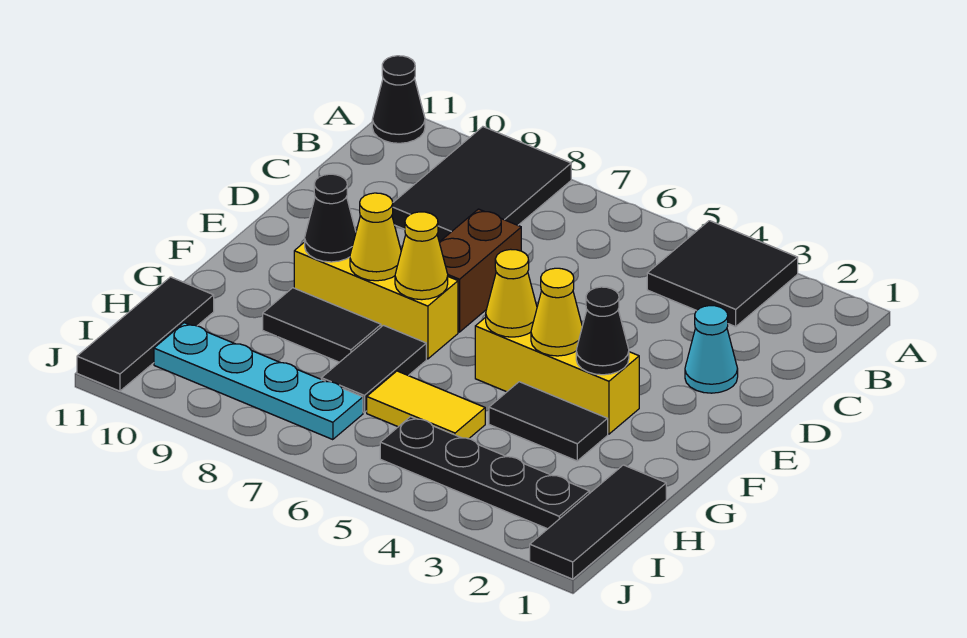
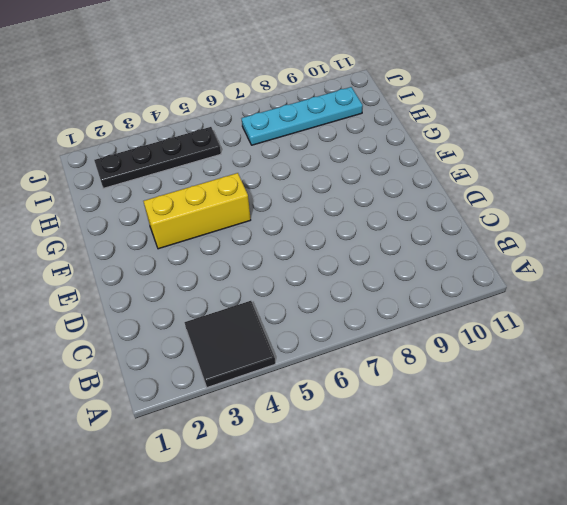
none -> black 2x3 tile [392,127,571,242]
none -> black 1x1 cone [372,56,425,143]
none -> cyan 1x1 cone [685,306,738,393]

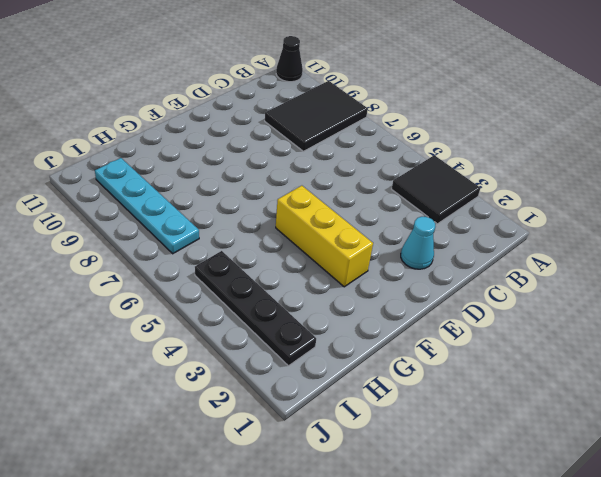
none -> brown 1x2 brick [439,209,521,332]
none -> yellow 1x3 brick [294,242,458,359]
none -> black 1x2 tile [489,382,608,461]

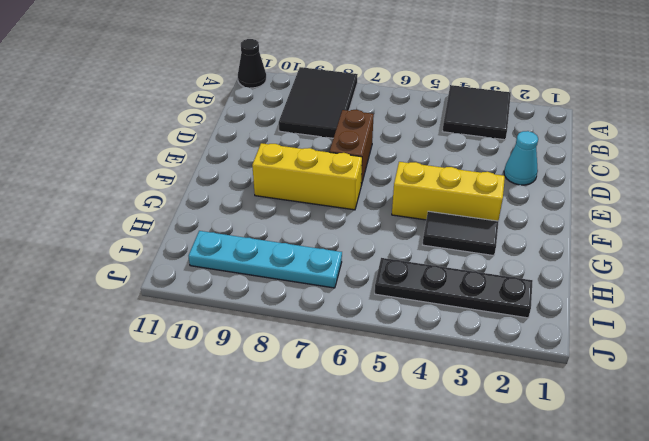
none -> black 1x2 tile [321,325,426,413]
none -> black 1x2 tile [263,288,381,362]
none -> black 1x3 tile [530,465,666,579]

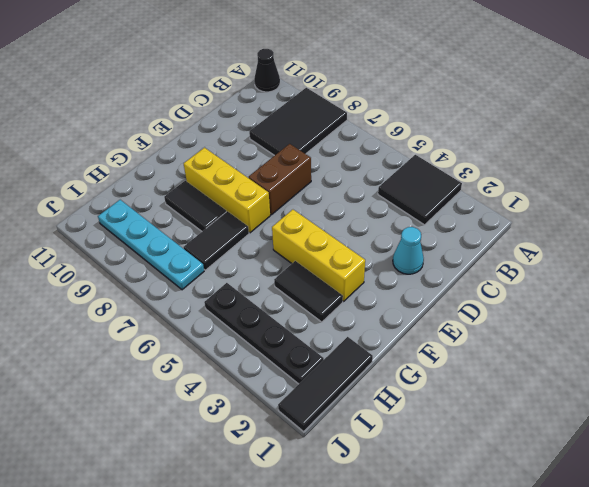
none -> yellow 1x2 tile [367,371,485,439]
none -> black 1x3 tile [77,277,214,391]
none -> black 1x1 cone [576,287,629,375]

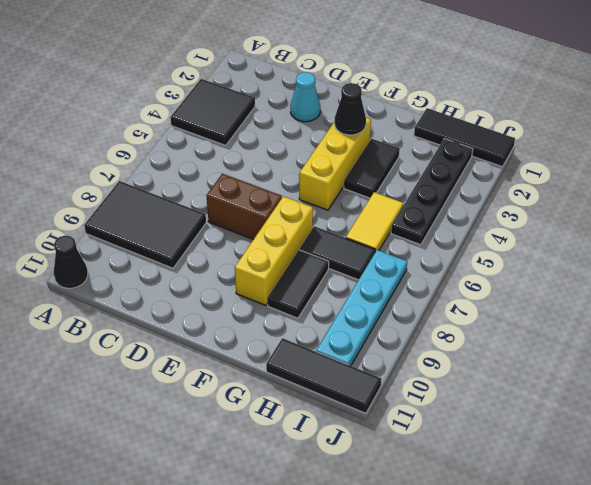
none -> yellow 1x1 cone [531,268,582,356]
none -> yellow 1x1 cone [486,249,537,337]
none -> yellow 1x1 cone [395,212,448,300]

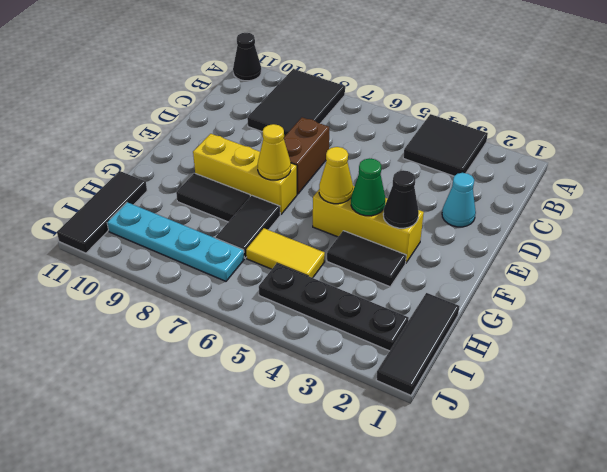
green 1x1 cone [351,158,385,216] -> yellow 1x1 cone [531,268,582,356]
none -> yellow 1x1 cone [350,193,401,281]
none -> black 1x1 cone [305,174,356,262]

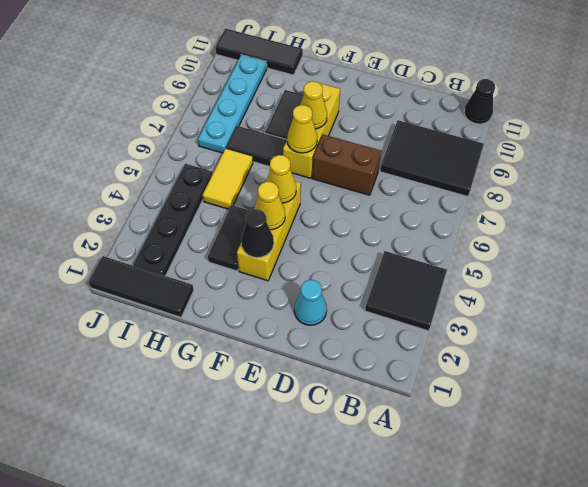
none -> black 1x1 cone [305,174,356,262]

